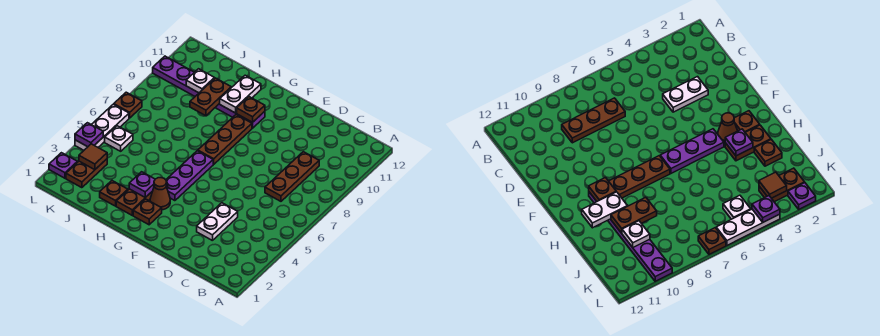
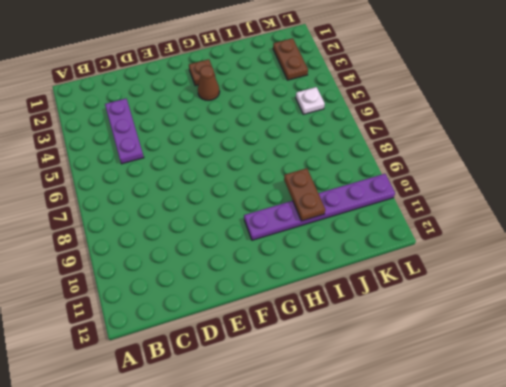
purple 1x3 plate [105,99,144,164] -> purple 1x3 plate moved to [166,151,213,201]
none -> brown 1x3 plate [265,152,319,201]
none -> white 1x2 plate [197,203,238,241]
none -> brown 1x3 plate [198,115,252,164]

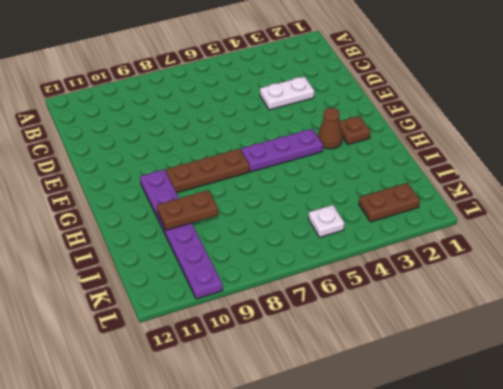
none -> brown 1x3 plate [265,152,319,201]
none -> brown 1x2 plate [116,189,153,215]
none -> brown 1x1 plate [100,181,128,206]

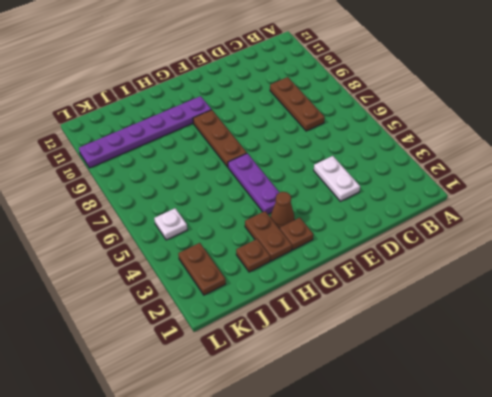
none -> purple 1x1 plate [49,153,77,178]
none -> white 1x3 plate [75,104,129,150]
none -> brown 1x1 plate [114,92,142,118]

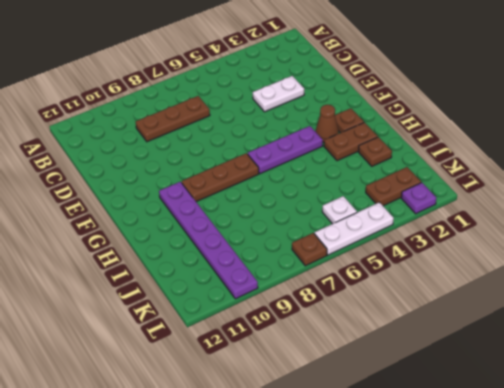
none -> brown 1x1 plate [237,97,265,122]
none -> purple 1x1 plate [129,172,155,198]
none -> white 1x2 plate [220,75,261,113]

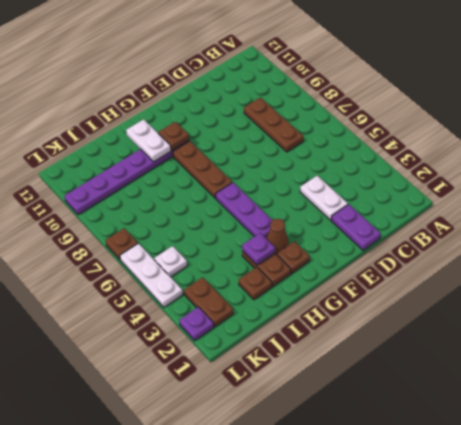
purple 1x2 plate [331,204,381,250] -> none
none -> brown 1x2 plate [190,78,231,116]
none -> white 1x1 plate [186,69,214,93]
none -> brown 1x1 tile [79,144,107,170]

